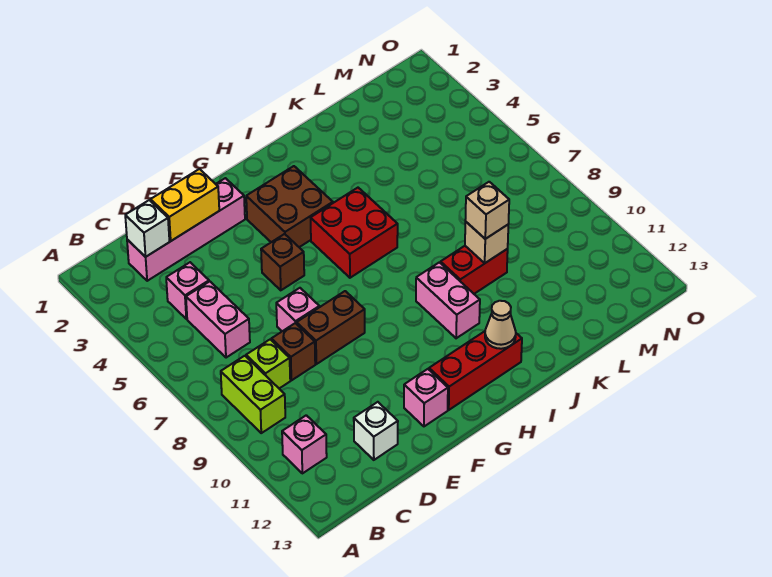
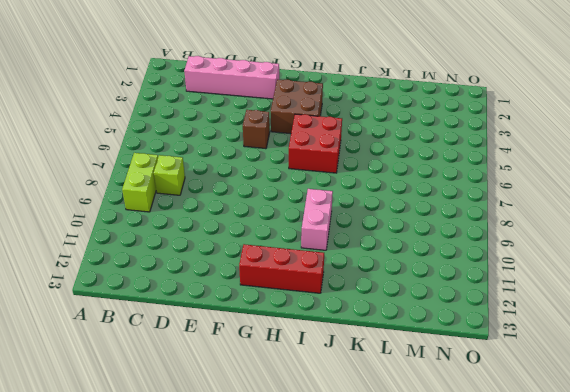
none -> pink 1x1 brick [282,415,327,473]
none -> pink 1x1 brick [166,262,209,319]
none -> pink 1x2 brick [186,281,250,358]

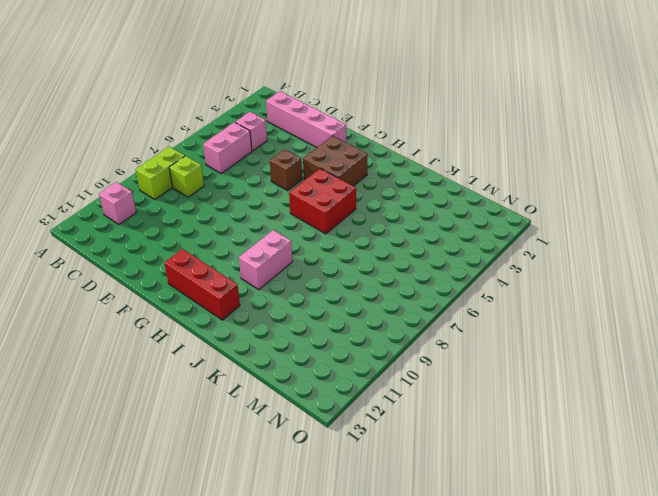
none -> brown 1x1 brick [271,323,315,380]
none -> white 1x1 brick [354,402,398,460]
none -> pink 1x1 brick [276,288,319,331]

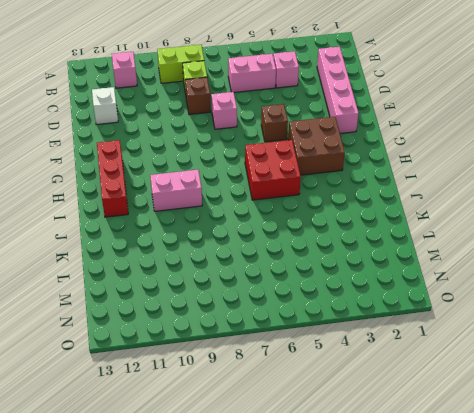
none -> brown 1x2 brick [297,291,365,364]
none -> pink 1x1 brick [404,369,448,426]
none -> red 1x2 brick [441,246,508,294]

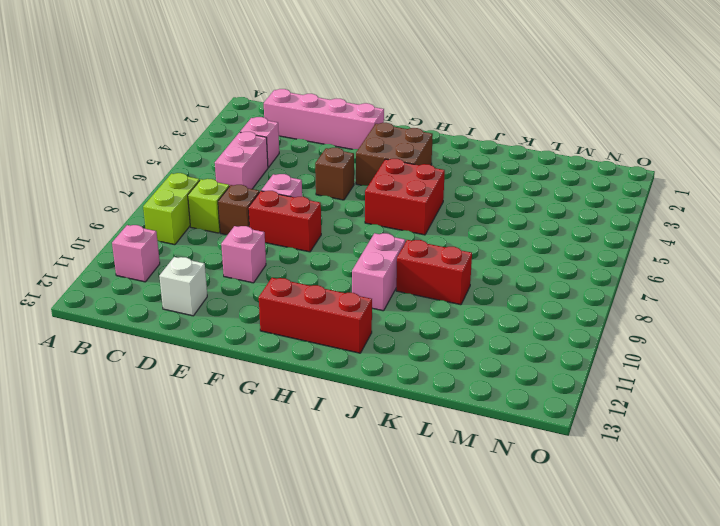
red 1x2 brick [249,191,321,252] -> brown 1x2 brick [297,291,365,364]
pink 1x1 brick [221,226,266,283] -> pink 1x1 brick moved to [404,369,448,426]
none -> white 1x1 brick [125,200,169,257]
none -> yellow 1x2 brick [151,169,219,241]
none -> tan 1x1 cone [485,301,516,349]

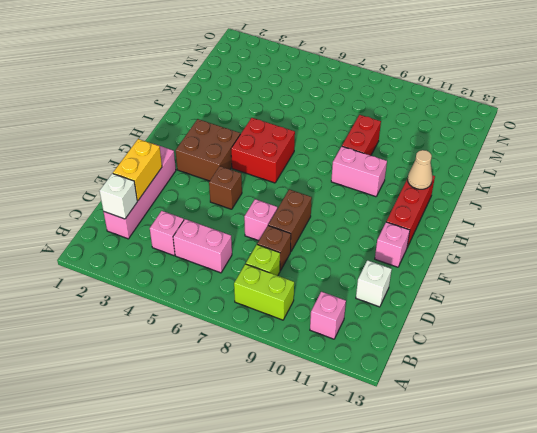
none -> tan 1x1 brick [465,222,508,263]
none -> tan 1x1 brick [465,182,509,239]

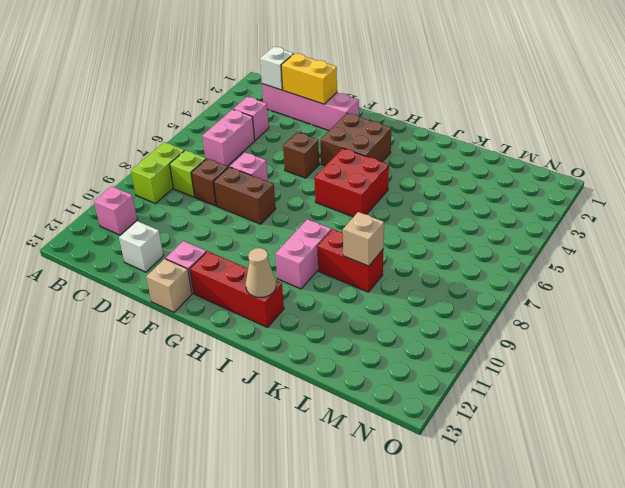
tan 1x1 brick [146,259,192,312] -> tan 1x1 brick moved to [465,182,509,239]

